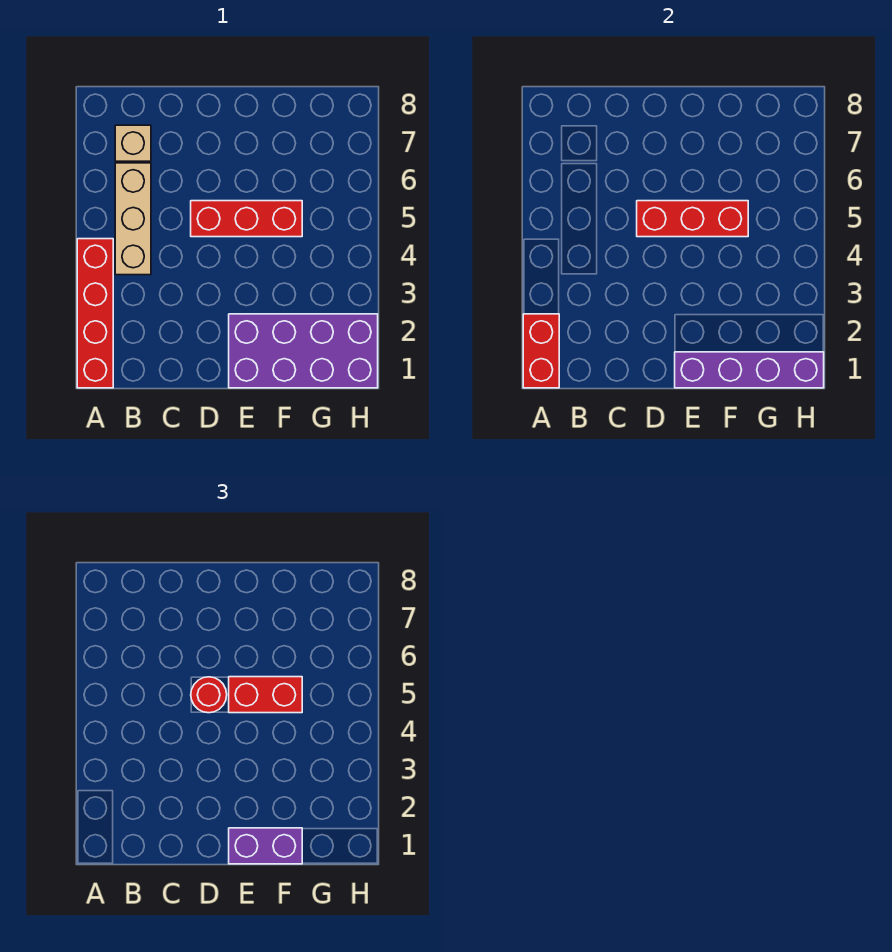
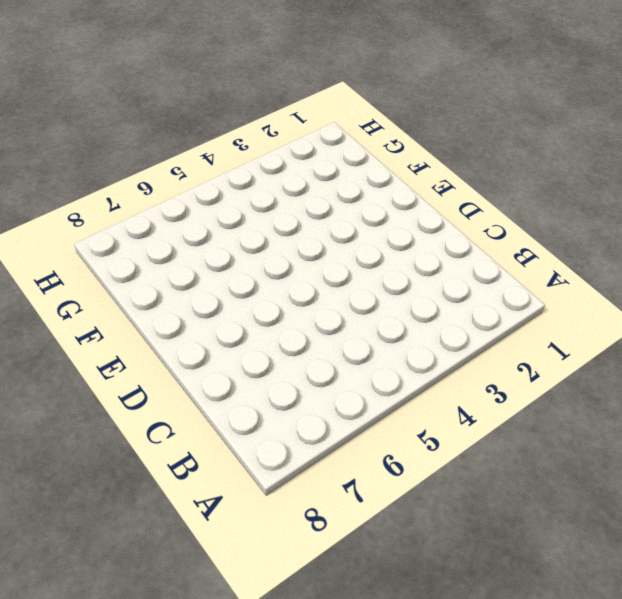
none -> red 1x4 brick [77,239,113,388]
none -> tan 1x3 brick [115,163,151,275]

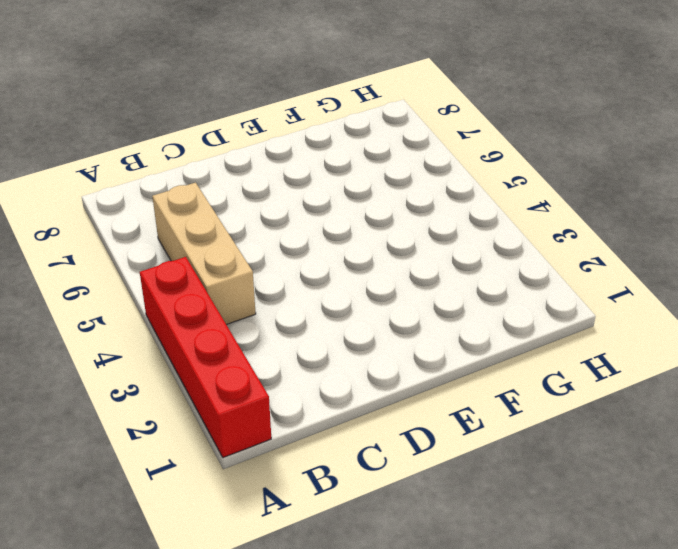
none -> tan 1x1 brick [115,125,151,161]
none -> red 1x3 brick [191,201,302,237]

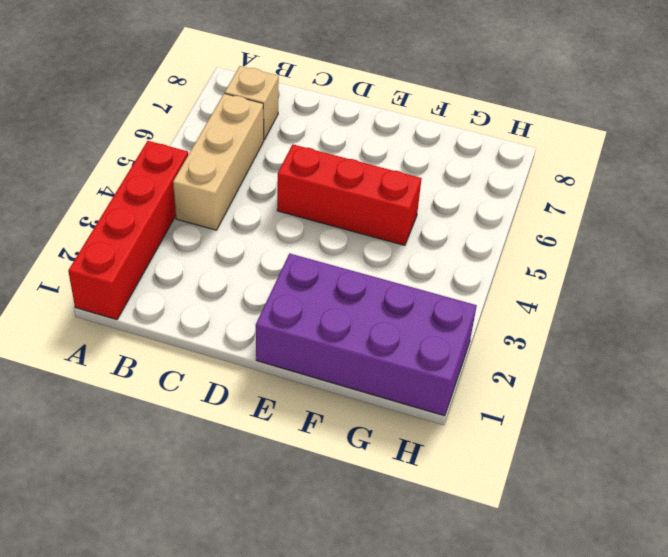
none -> red 1x2 brick [523,314,559,388]
none -> red 1x3 brick [637,201,748,237]

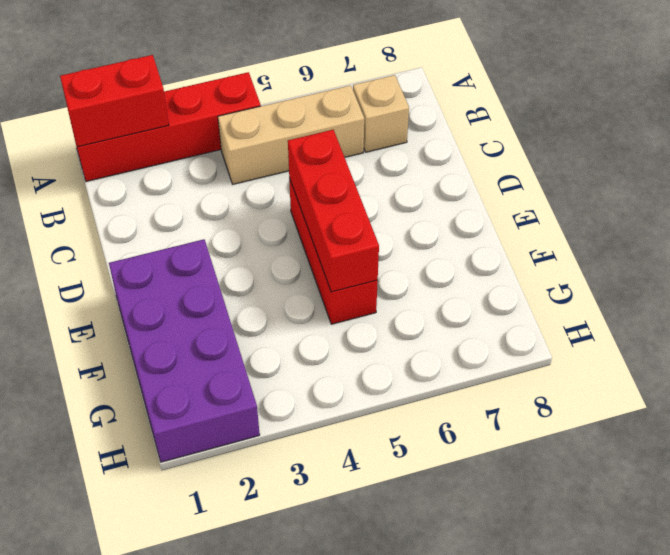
none -> purple 1x4 brick [675,352,824,388]
none -> red 1x1 round brick [191,677,227,713]

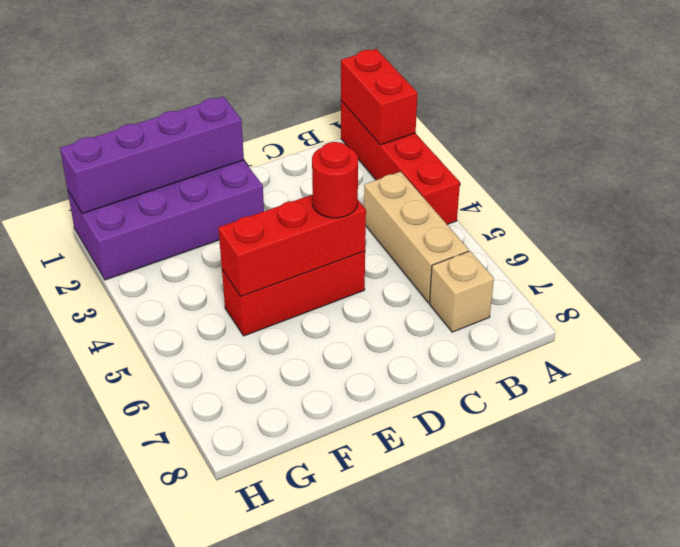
none -> purple 1x2 brick [229,828,302,864]
none -> red 1x2 brick [229,677,302,713]

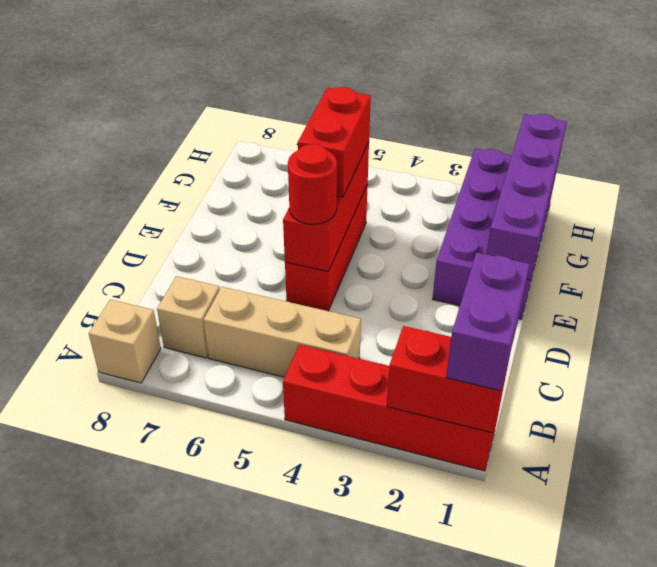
purple 1x2 brick [446,252,530,391] -> purple 1x2 brick moved to [229,828,302,864]
tan 1x1 brick [89,299,161,383] -> none

